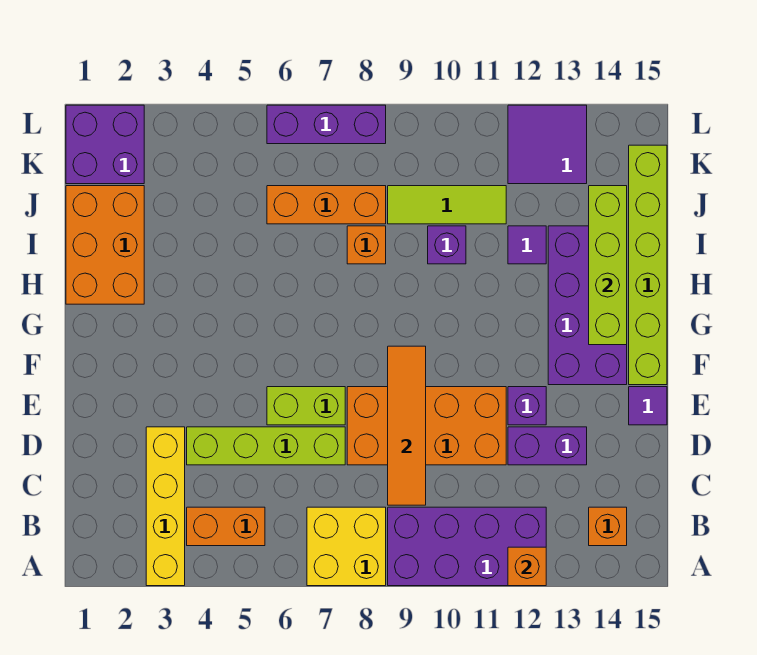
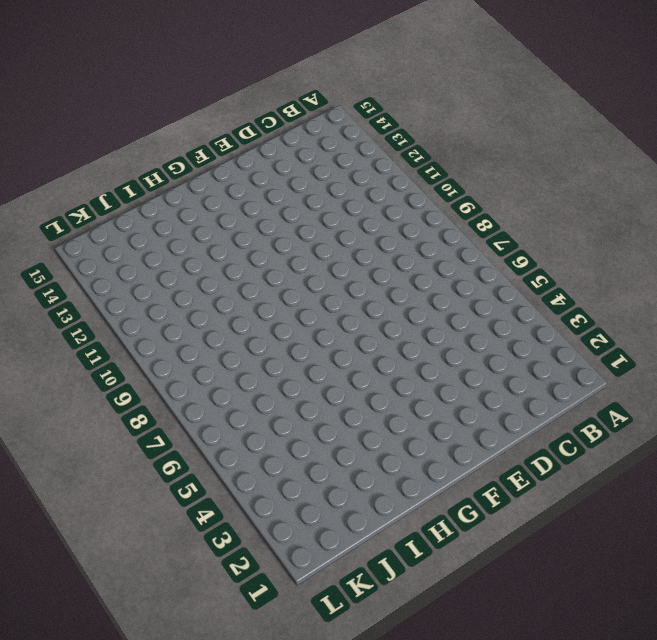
none -> yellow 1x4 brick [146,427,185,586]
none -> yellow 2x2 brick [307,507,386,586]
none -> purple 2x4 brick [388,507,546,586]

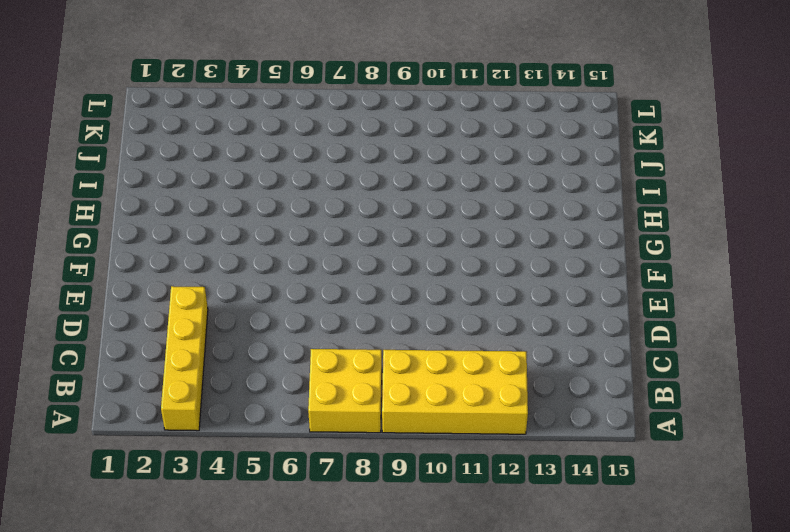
yellow 2x4 brick [382,350,528,434] -> purple 2x4 brick [388,507,546,586]
none -> orange 1x2 brick [187,507,265,546]
none -> orange 1x1 brick [589,507,627,546]
none -> lime 1x4 brick [187,427,345,465]

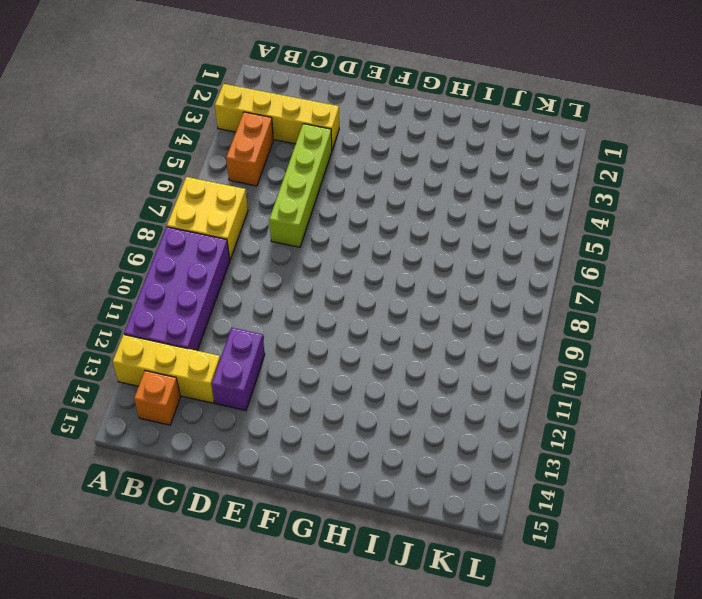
yellow 1x3 brick [113,335,220,403] -> none
none -> orange 2x4 brick [347,387,506,465]
none -> lime 1x2 brick [267,387,345,425]
none -> purple 1x1 brick [508,387,546,425]

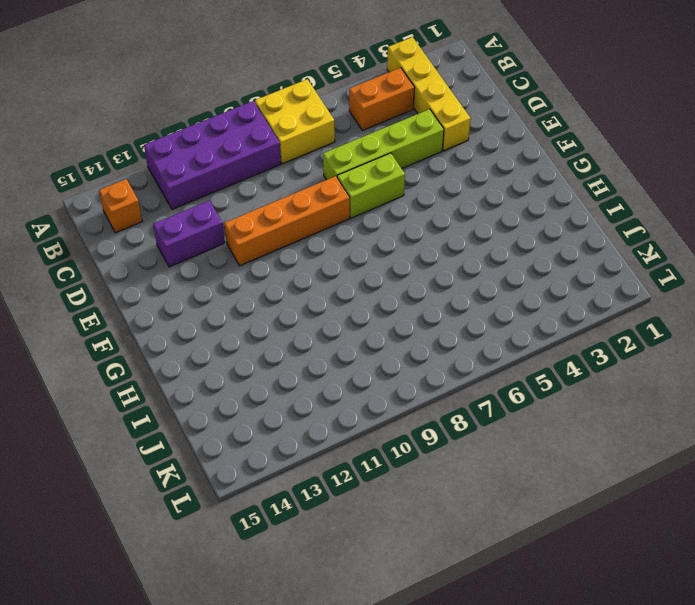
orange 1x4 brick [224,176,350,266] -> orange 2x4 brick [347,387,506,465]
none -> purple 1x1 brick [508,387,546,425]
none -> purple 1x1 tile [629,387,667,425]
none -> purple 2x4 brick [548,226,627,385]

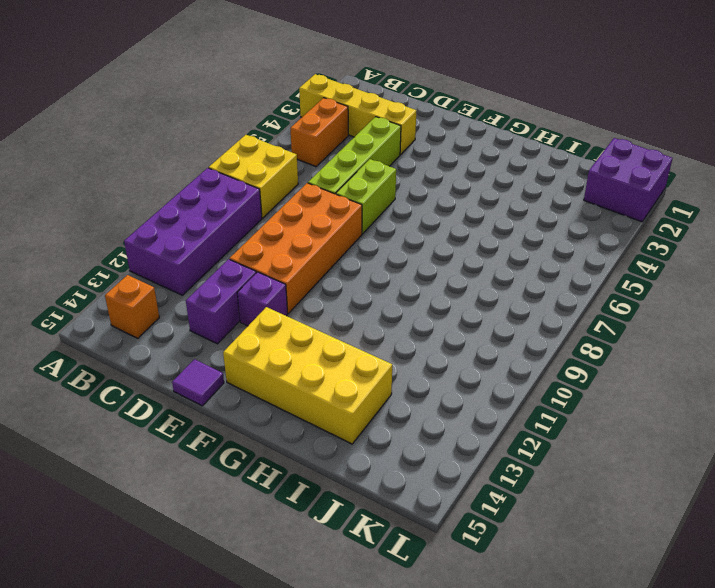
yellow 2x4 brick [223,307,392,444] -> purple 2x4 brick [548,226,627,385]
none -> lime 1x6 brick [629,145,667,385]
none -> orange 2x3 brick [66,186,144,304]
none -> orange 1x1 brick [347,226,386,264]

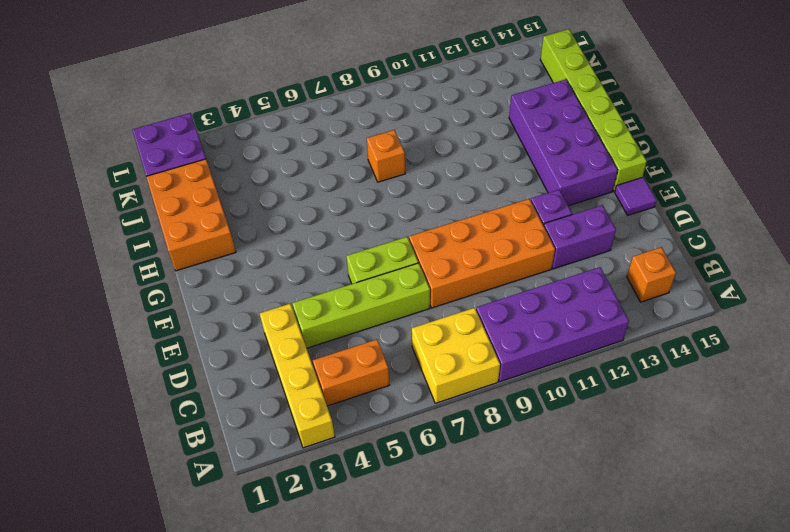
none -> purple 1x1 brick [428,226,466,264]
none -> purple 1x1 tile [508,226,546,264]
none -> orange 1x3 brick [267,186,386,224]

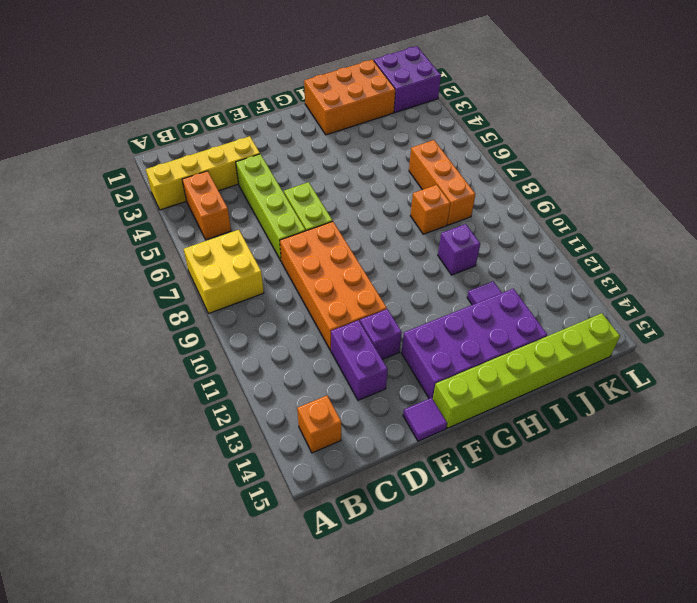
none -> purple 2x4 brick [388,507,546,586]
none -> lime 1x3 tile [388,186,506,224]
none -> purple 2x2 tile [508,105,587,184]

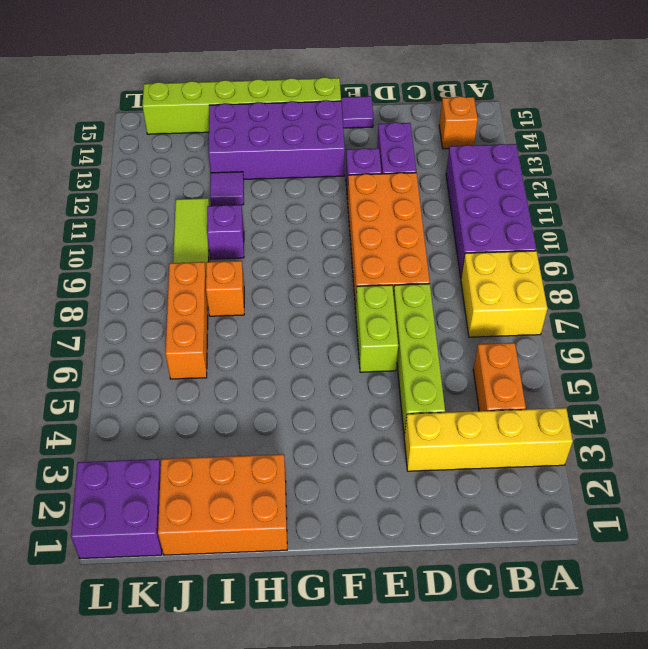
none -> purple 2x2 tile [508,105,587,184]
none -> purple 1x3 brick [267,105,386,144]
none -> orange 1x1 brick [508,547,546,586]

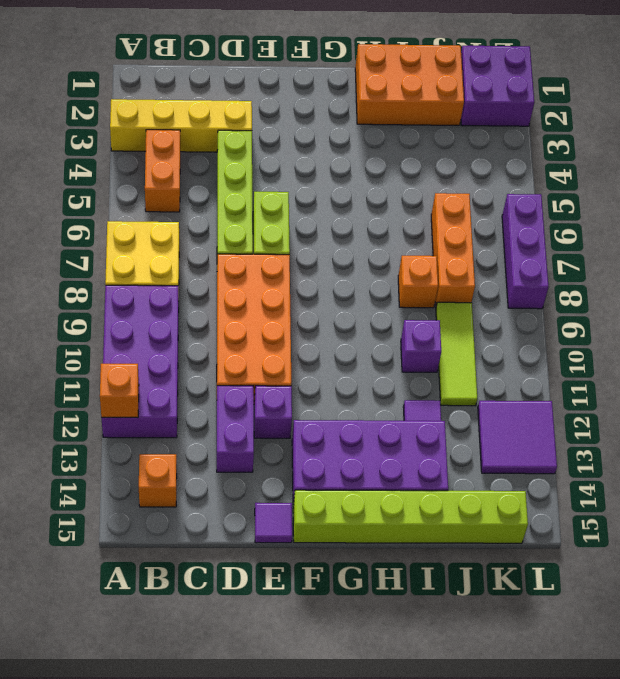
none -> orange 1x4 tile [388,346,426,505]
none -> lime 1x4 brick [589,186,627,345]

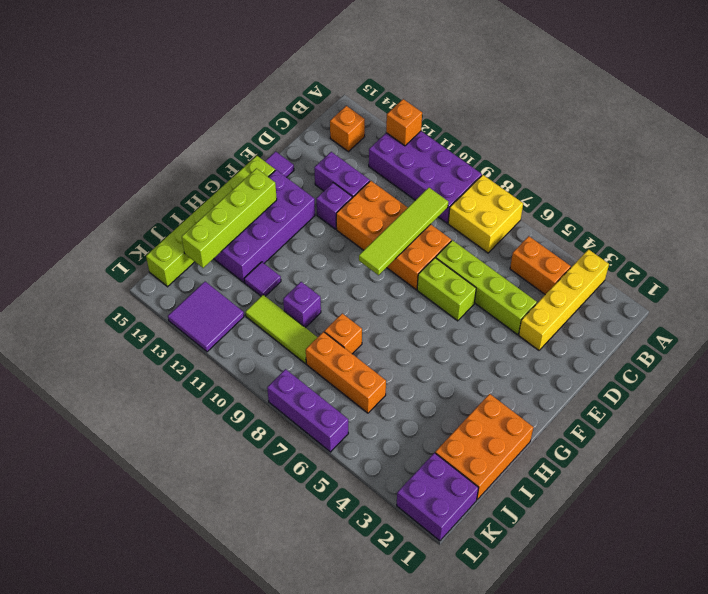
lime 1x4 tile [359,188,448,275] -> orange 1x4 tile [388,346,426,505]

